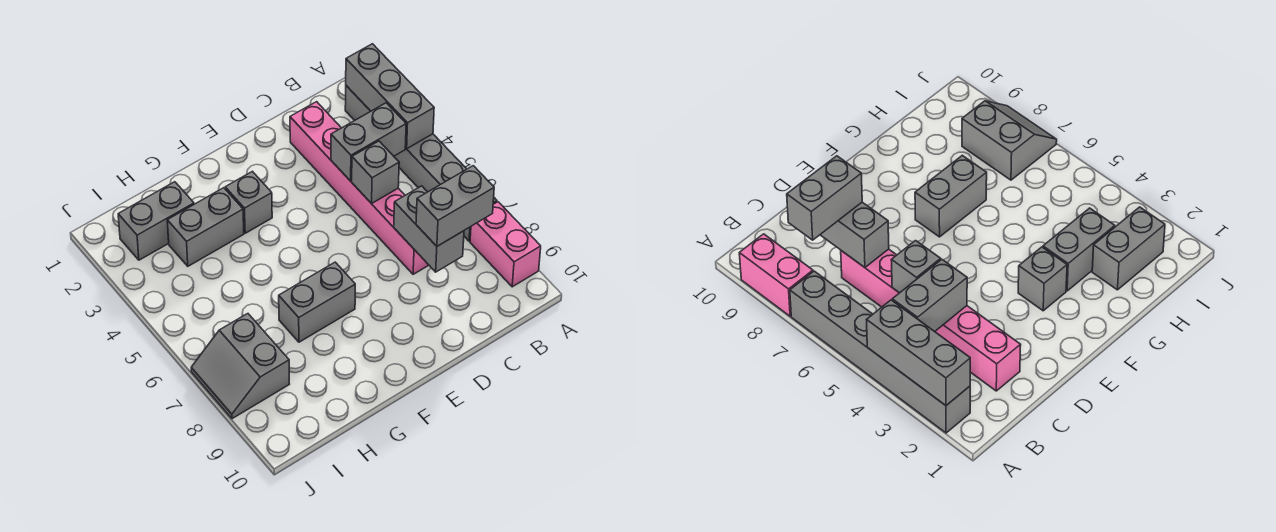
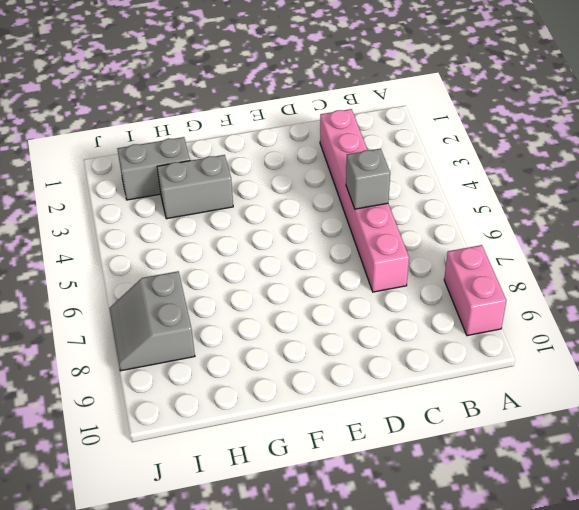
none -> grey 1x6 brick [345,86,497,241]
none -> grey 1x1 brick [225,171,272,233]
none -> grey 1x2 brick [279,262,355,342]

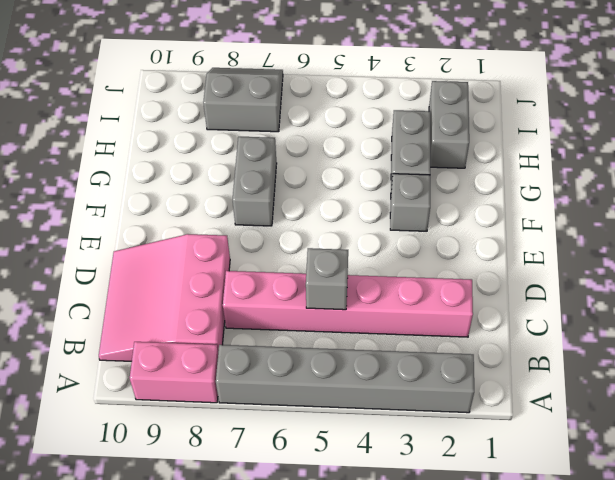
pink 3x3 slope [99,234,230,361] -> none
none -> grey 1x3 brick [346,44,434,149]
none -> grey 1x2 brick [331,103,406,181]
none -> grey 1x2 brick [394,186,464,272]

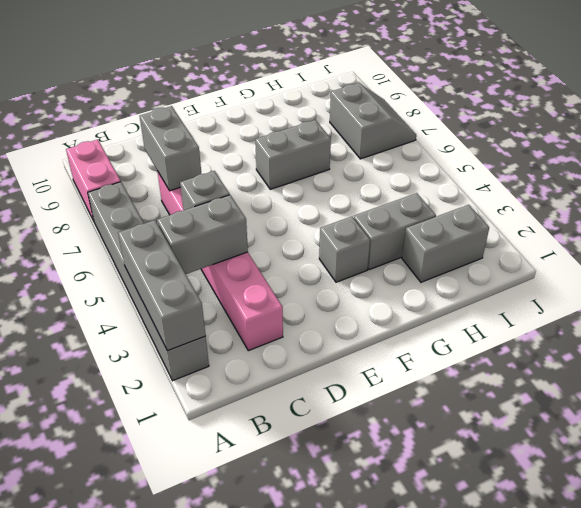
none -> grey 1x2 brick [416,166,494,246]

